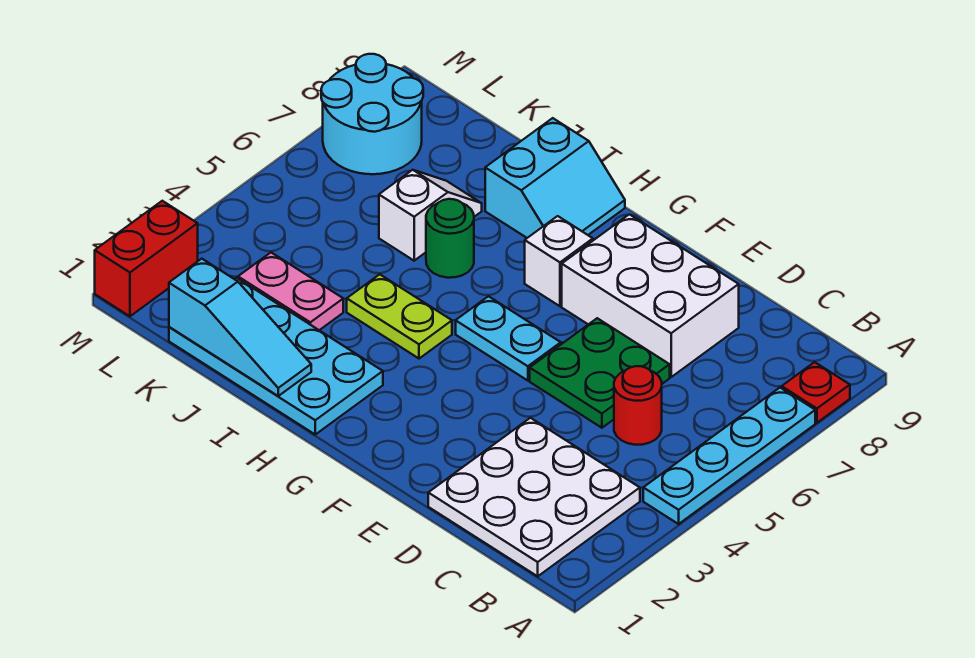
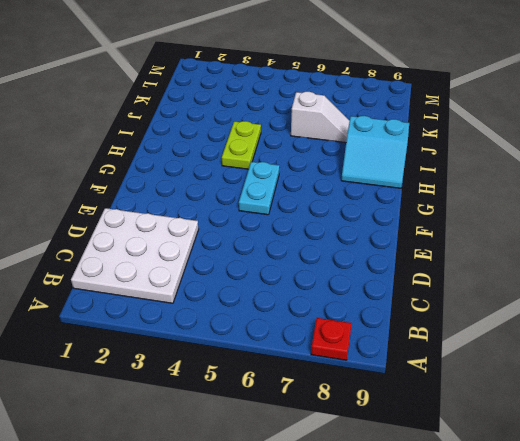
none -> cyan 1x4 plate [643,388,815,524]
none -> red 1x1 round brick [614,366,662,445]
none -> green 2x2 plate [530,318,670,428]

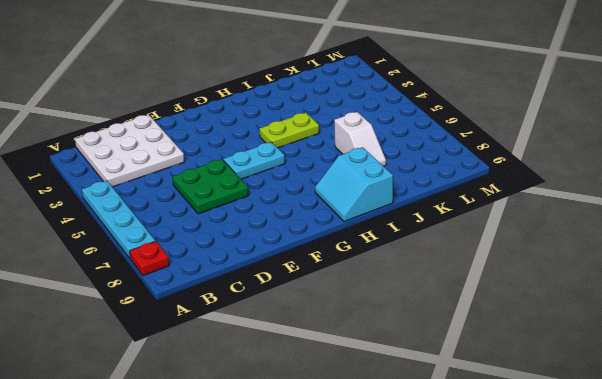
none -> red 1x1 round brick [614,366,662,445]
none -> white 2x3 brick [562,214,739,377]
none -> white 1x1 brick [525,216,593,306]

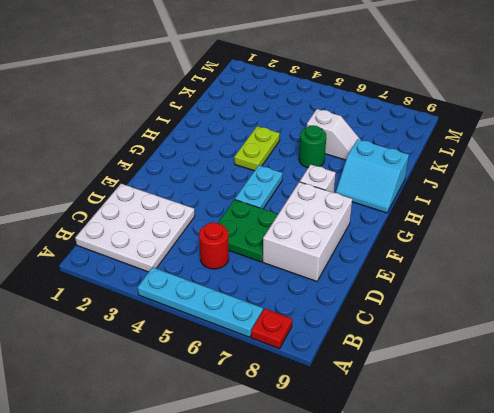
none -> cyan 2x4 plate [169,278,383,434]
none -> pink 1x2 plate [238,253,343,330]
none -> cyan 2x2 round brick [321,54,423,174]

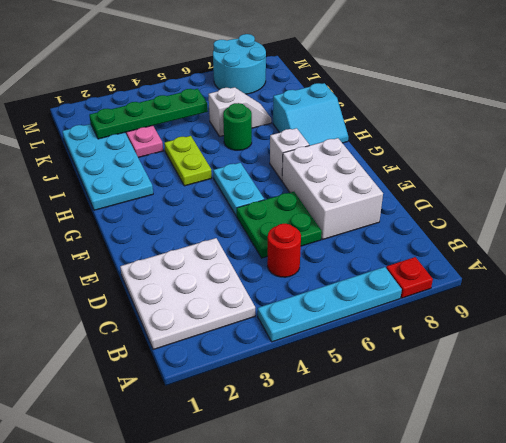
green 1x4 plate [89,89,208,139] -> none
none -> red 1x2 brick [95,201,198,316]
none -> cyan 1x3 slope [169,259,311,396]

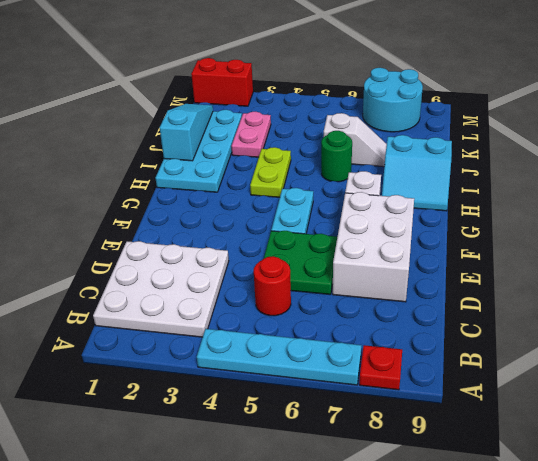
cyan 1x3 slope [160,104,213,161] -> cyan 1x3 slope turned to [169,259,311,396]

